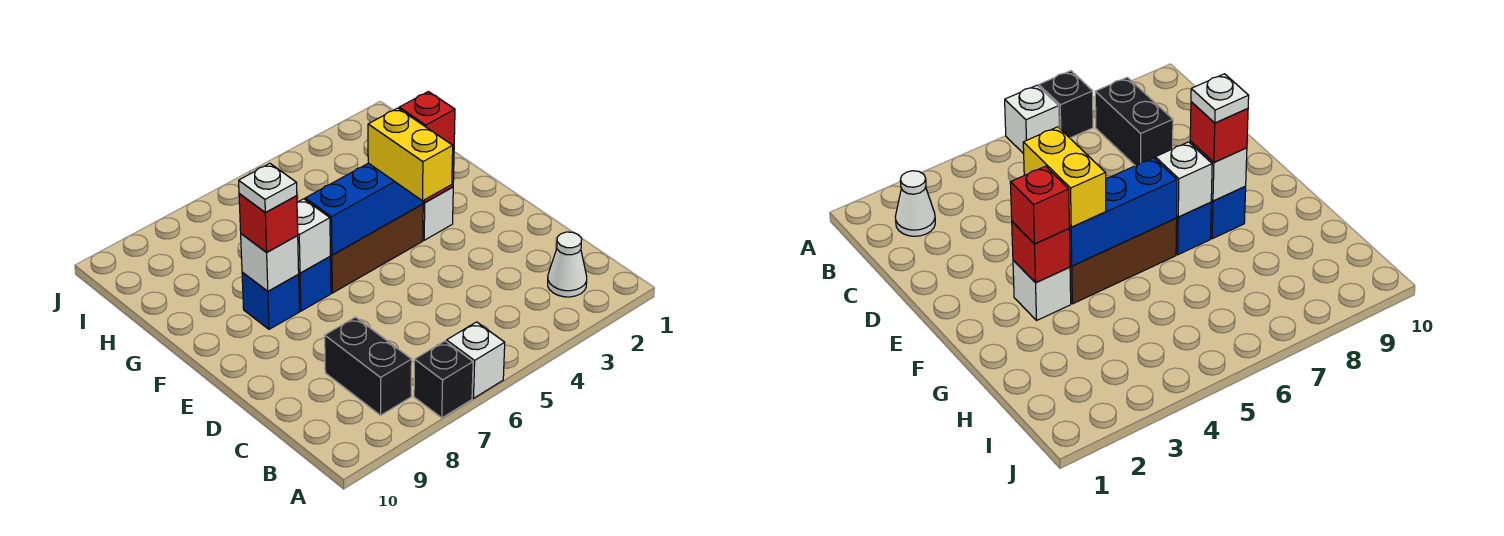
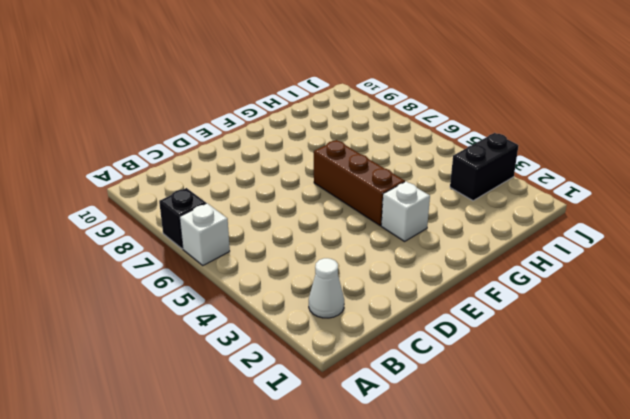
black 1x2 brick [450,133,519,201] -> black 1x2 brick moved to [325,317,412,415]
none -> blue 1x1 brick [298,257,331,311]
none -> blue 1x1 brick [242,272,299,329]
none -> red 1x1 brick [1012,222,1070,283]

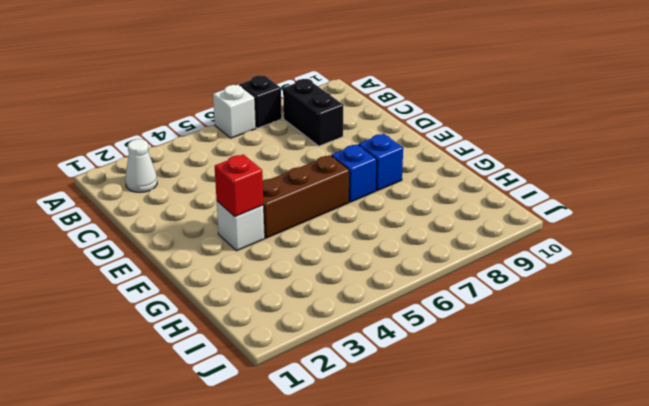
none -> blue 1x3 brick [305,163,423,255]
none -> white 1x1 brick [297,199,331,273]
none -> white 1x1 brick [241,234,299,291]

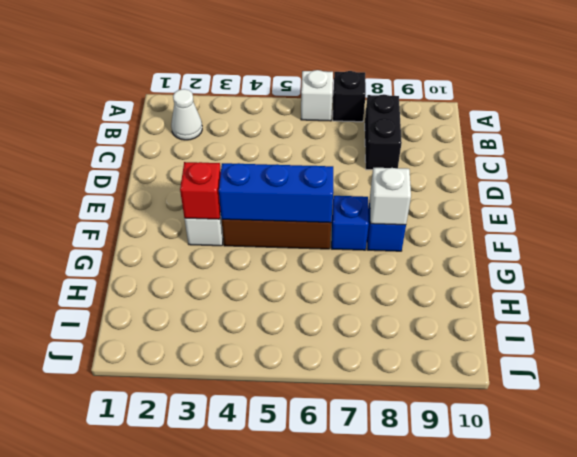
none -> white 1x1 brick [297,199,331,273]
none -> yellow 1x2 brick [368,108,453,201]
none -> red 1x1 brick [399,92,455,149]

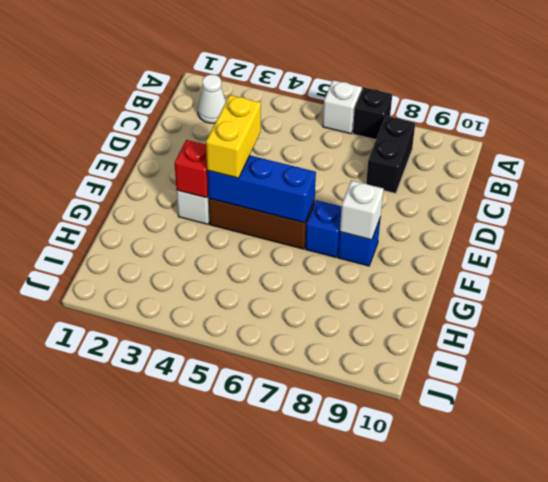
none -> white 1x1 brick [297,199,331,273]
none -> red 1x1 brick [399,92,455,149]
none -> red 1x1 brick [239,194,298,252]

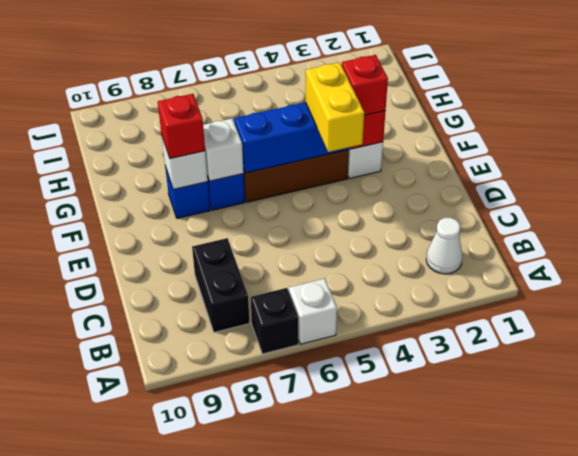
none -> white 1x1 plate [239,164,297,212]

